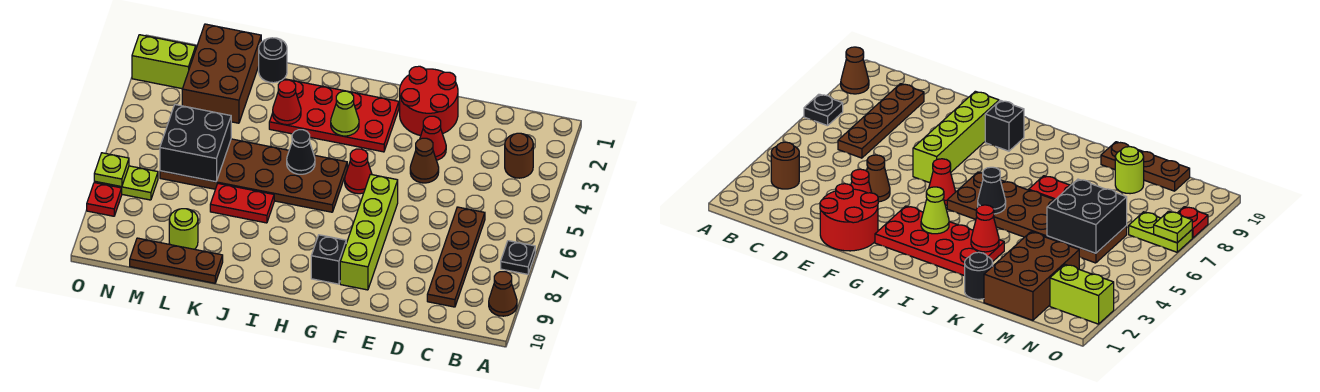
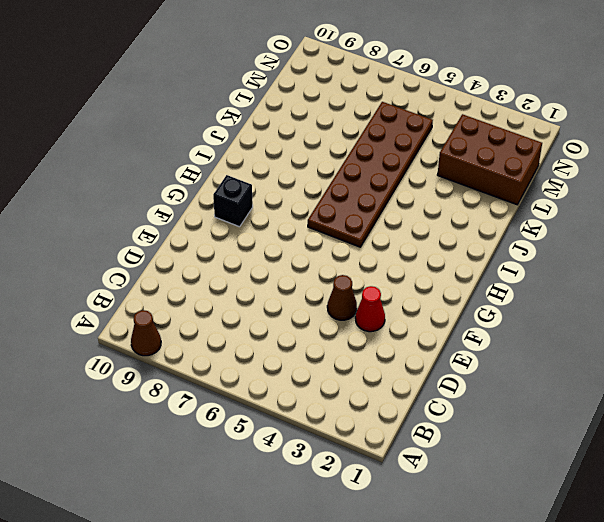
none -> black 1x1 plate [501,241,535,274]
none -> brown 1x1 round brick [505,133,533,178]
none -> brown 1x4 plate [427,207,485,307]

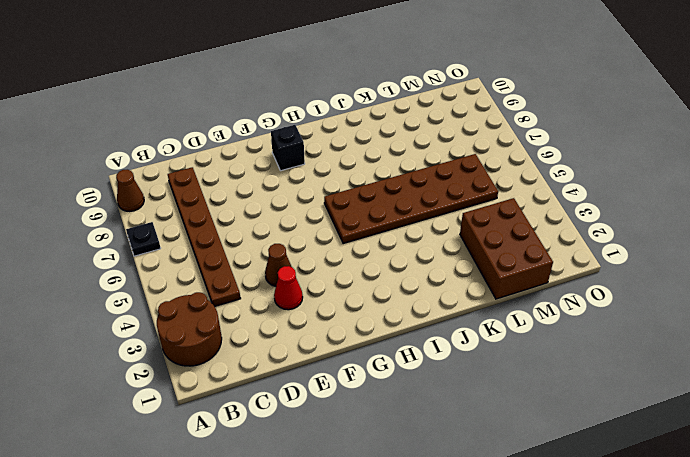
brown 2x2 round brick [157,292,222,366] -> brown 1x1 round brick [505,133,533,178]
brown 1x6 plate [168,167,241,307] -> brown 1x4 plate [427,207,485,307]
none -> red 2x2 round brick [400,66,458,136]
none -> lime 1x4 brick [340,174,398,290]
none -> red 2x4 plate [269,79,399,152]

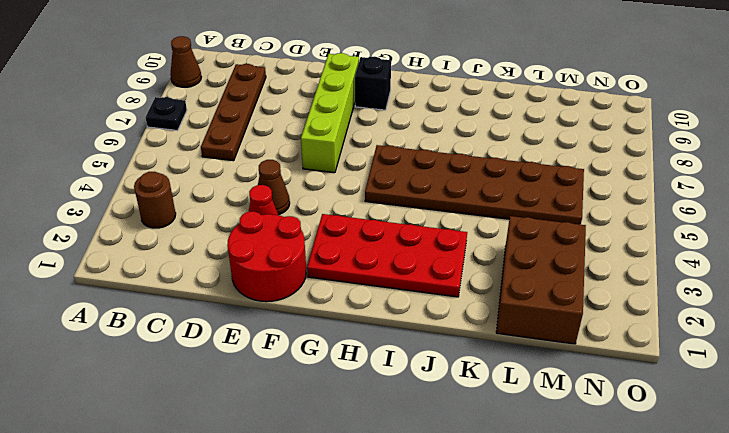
none -> red 1x1 cone [345,149,372,194]
none -> red 1x2 plate [210,184,274,223]
none -> black 1x1 round brick [259,38,287,83]

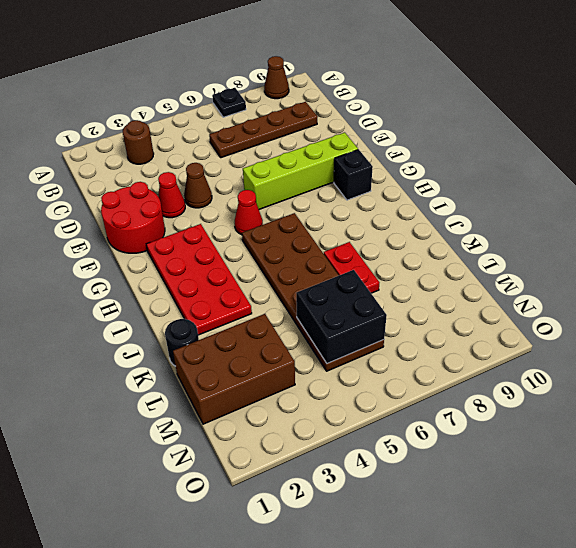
none -> brown 1x3 plate [130,238,223,283]
none -> lime 1x1 round brick [169,209,198,249]
none -> lime 1x2 brick [132,35,196,89]

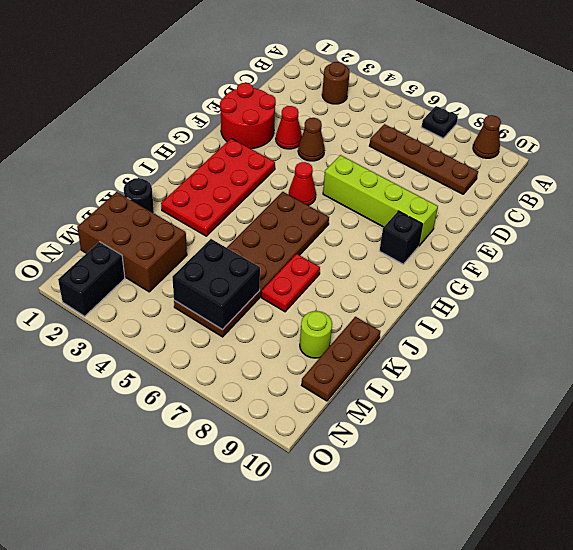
black 1x2 brick [58,242,125,316] -> lime 1x2 brick [132,35,196,89]
none -> lime 1x2 plate [94,166,158,200]
none -> red 1x1 plate [87,183,122,216]
none -> lime 1x1 cone [331,91,359,136]

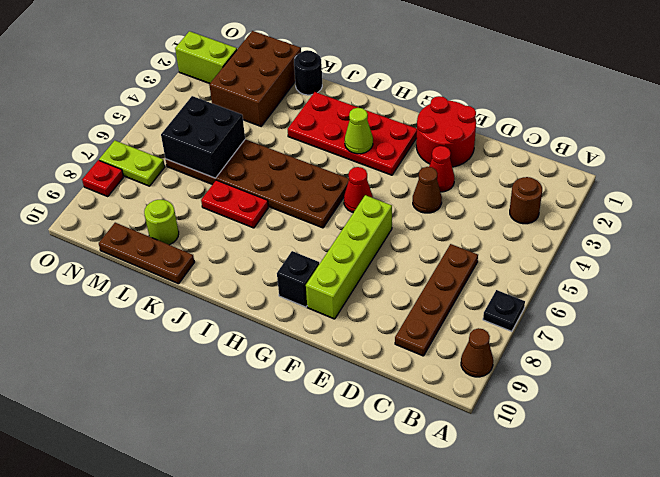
none -> black 1x1 cone [287,130,315,174]
none -> red 1x1 cone [273,80,301,125]
none -> lime 1x1 plate [94,153,129,187]

